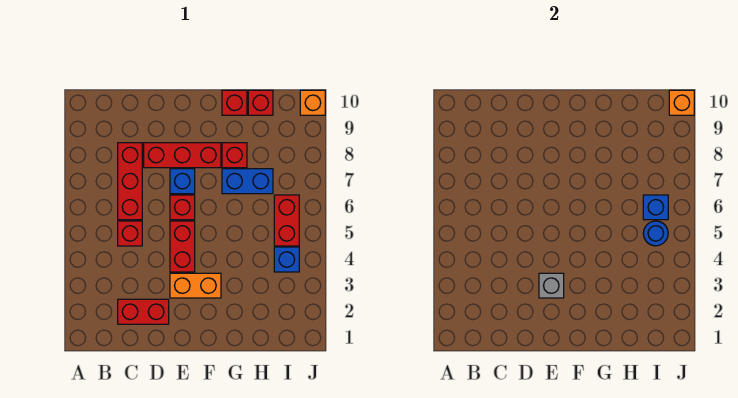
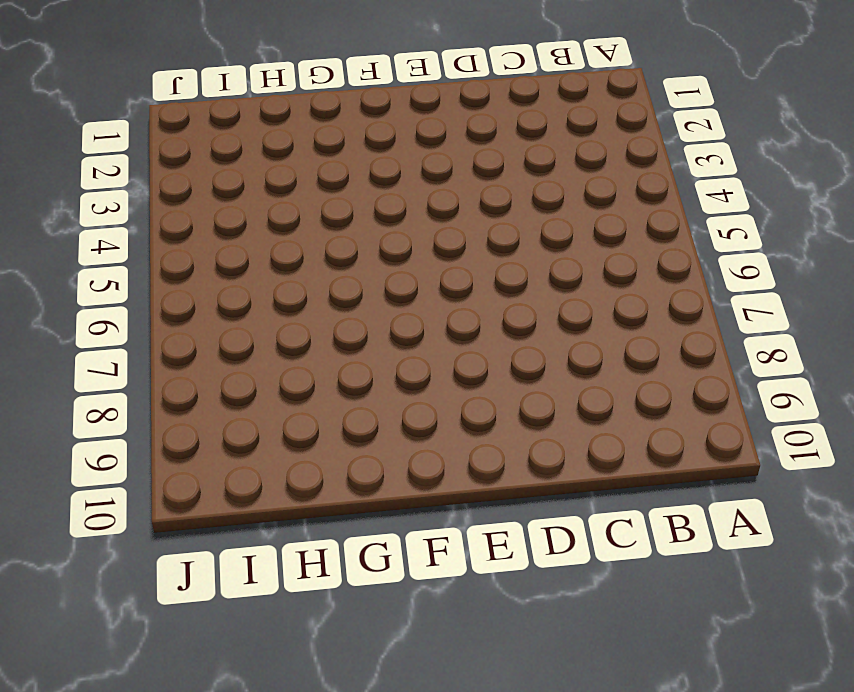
none -> red 1x2 brick [118,299,169,324]
none -> red 1x1 brick [118,221,142,246]
none -> red 1x3 brick [118,143,142,220]

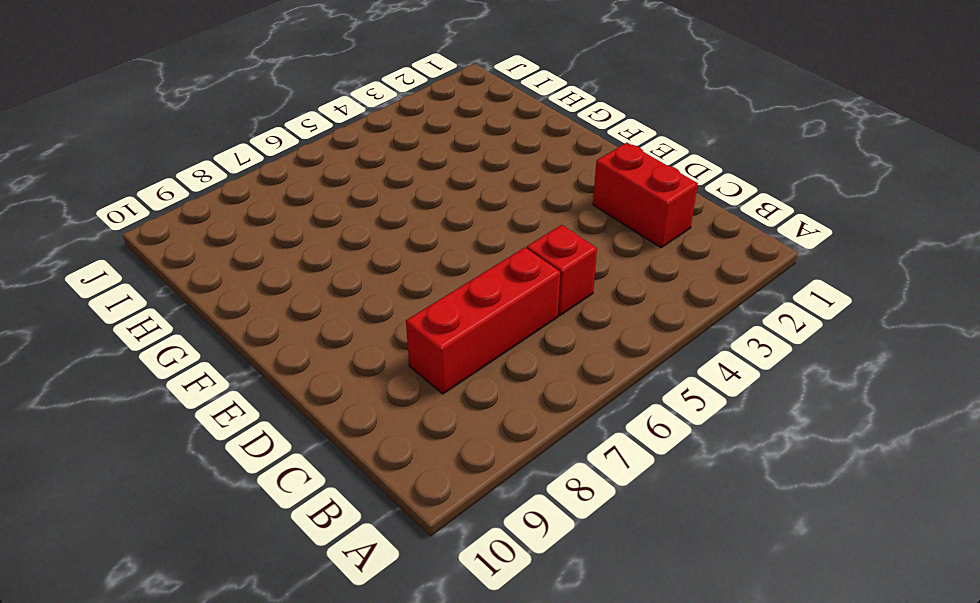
none -> red 1x3 brick [144,143,221,168]
none -> orange 1x2 brick [170,273,221,298]
none -> red 1x2 brick [170,221,195,272]

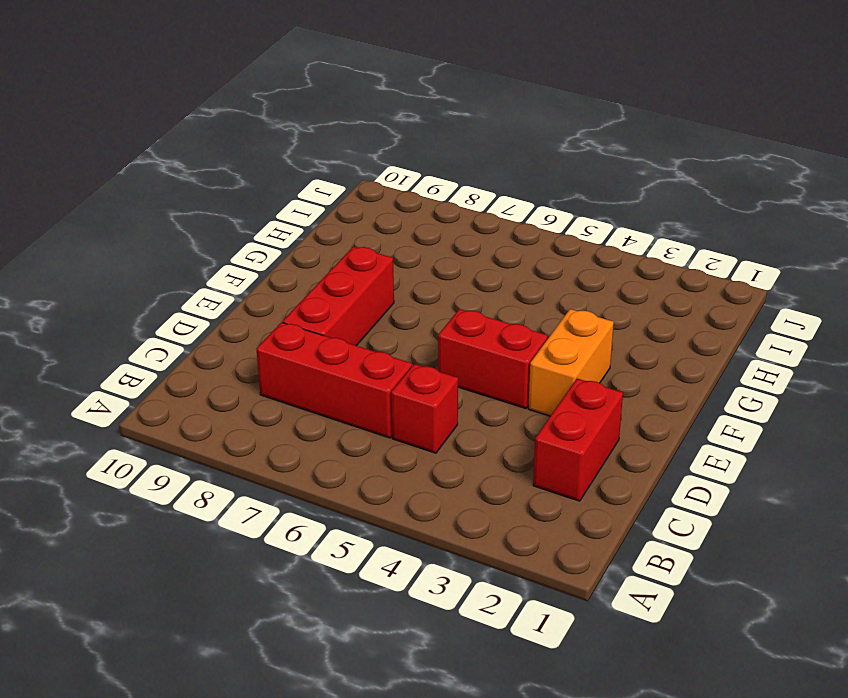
none -> red 1x1 brick [170,195,195,220]
none -> blue 1x1 brick [170,169,195,194]
none -> blue 1x2 brick [222,169,273,194]

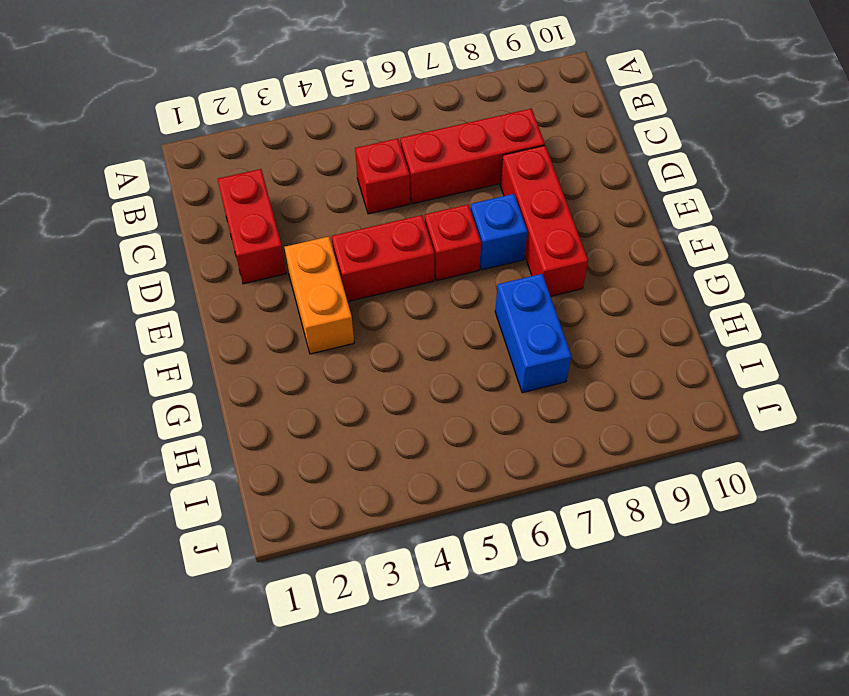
none -> red 1x1 brick [222,143,247,168]
none -> red 1x1 brick [222,90,247,115]
none -> red 1x1 brick [248,90,273,115]

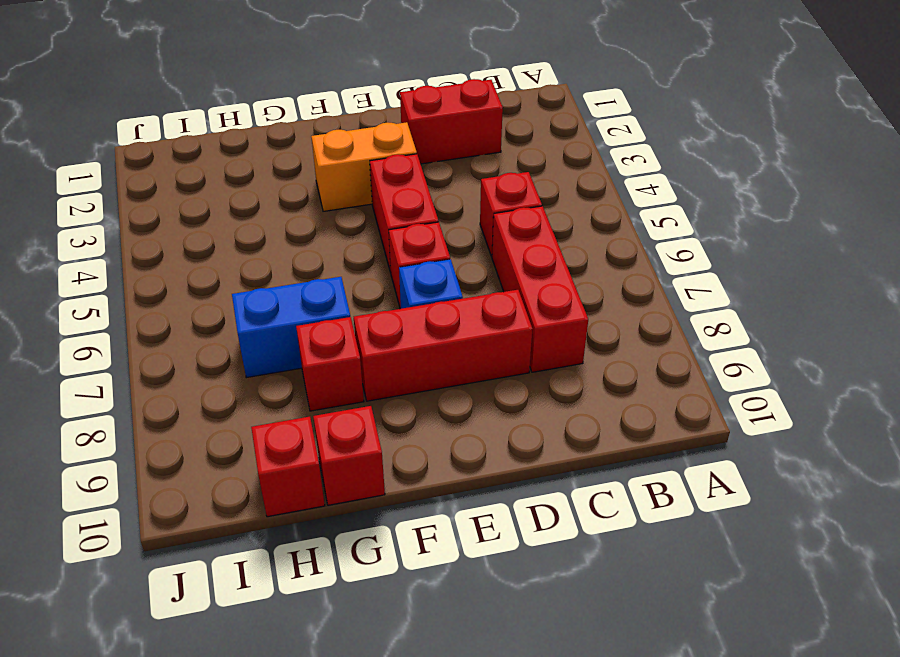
none -> blue 1x1 brick [274,247,299,272]
none -> red 1x2 brick [274,195,299,246]
none -> orange 1x1 brick [300,90,325,115]

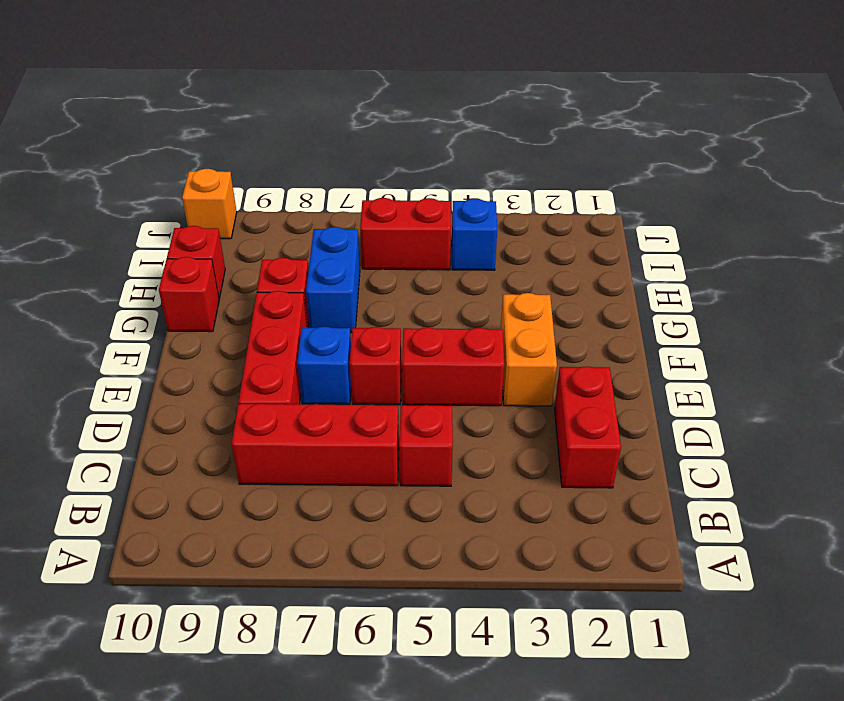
none -> grey 1x1 brick [539,273,564,298]
none -> blue 1x1 round brick [643,221,668,246]
none -> blue 1x1 brick [643,195,668,220]

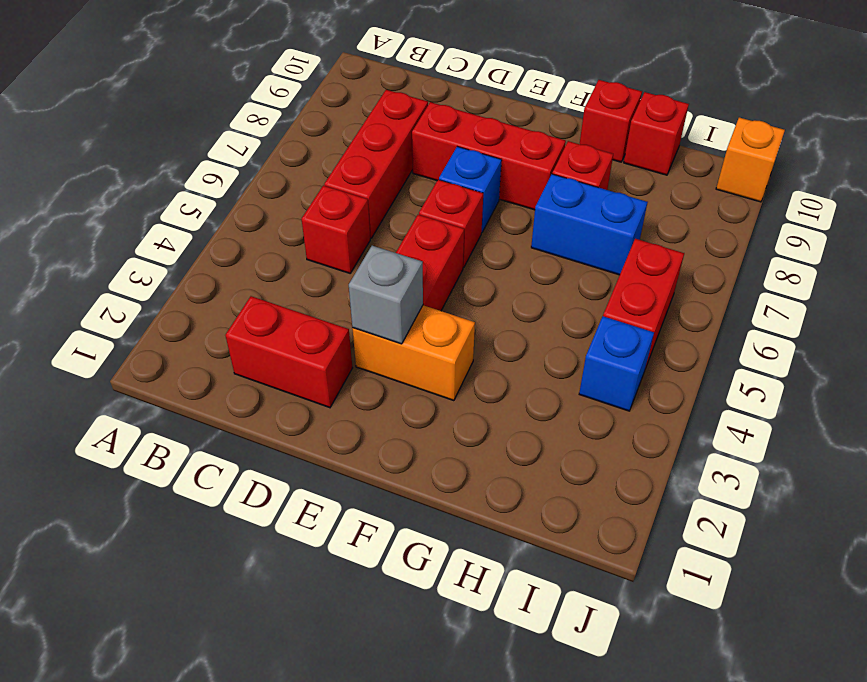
none -> blue 1x1 round brick [643,221,668,246]
none -> blue 1x1 brick [643,195,668,220]
none -> orange 1x1 brick [669,90,694,115]

